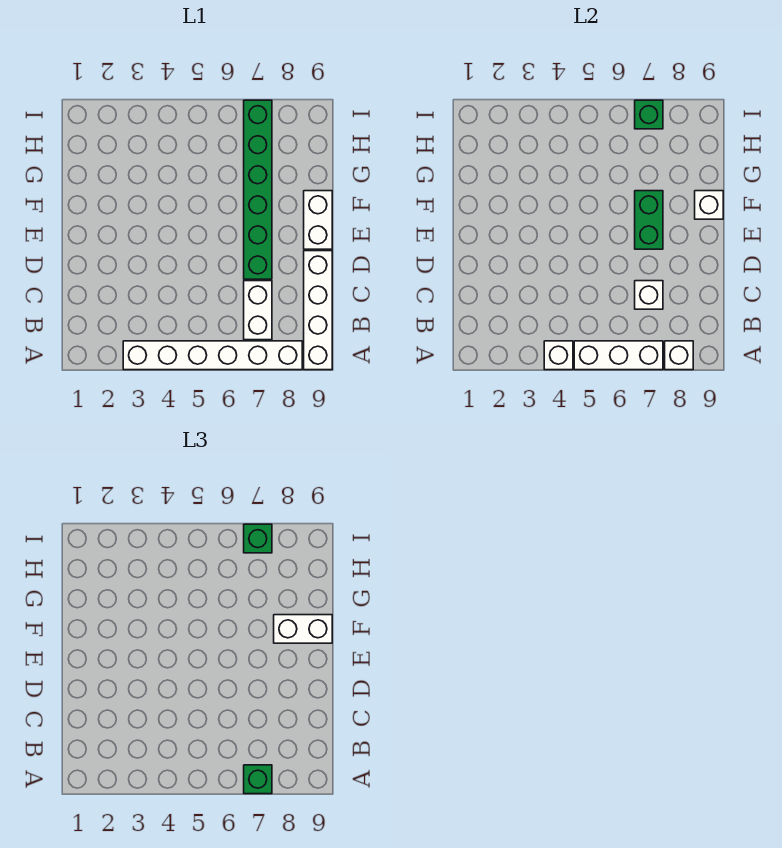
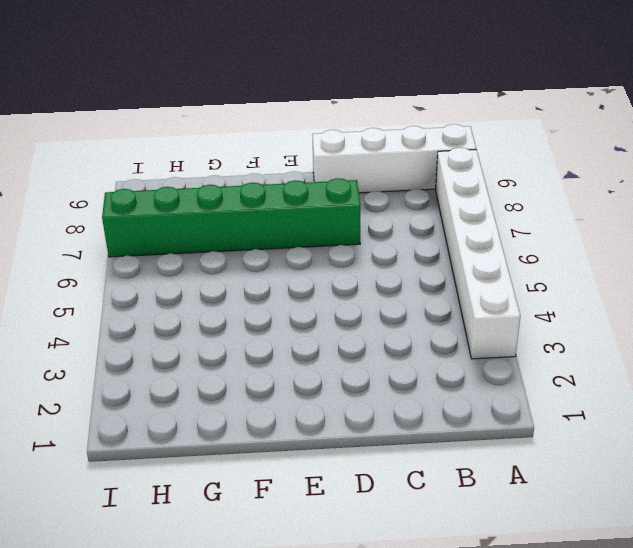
none -> white 1x2 brick [244,281,272,340]
none -> white 1x2 brick [304,191,332,249]
none -> white 1x1 brick [544,341,573,370]

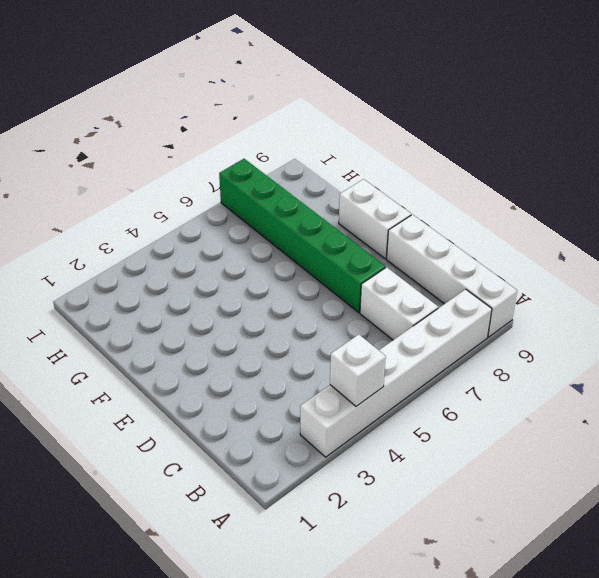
none -> white 1x3 brick [574,341,663,370]
none -> white 1x1 brick [665,341,693,370]
none -> white 1x1 brick [635,281,663,309]

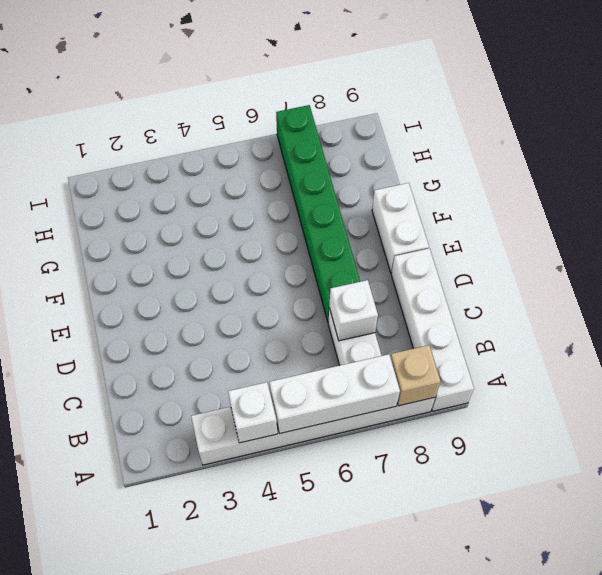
tan 1x1 brick [391,345,441,406] -> white 1x1 brick [665,341,693,370]
none -> green 1x2 brick [635,191,663,249]
none -> white 1x1 brick [695,191,723,219]
none -> green 1x1 brick [635,100,663,129]

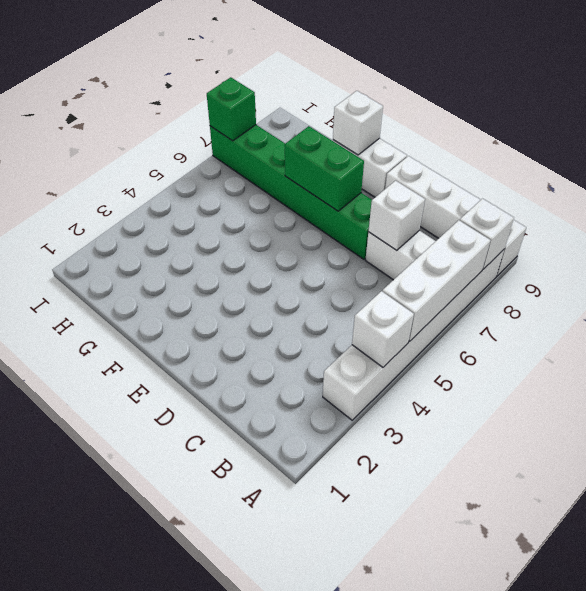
none -> green 1x1 brick [244,765,272,794]
none -> white 1x2 brick [274,615,332,643]
none -> green 1x1 brick [244,524,272,553]

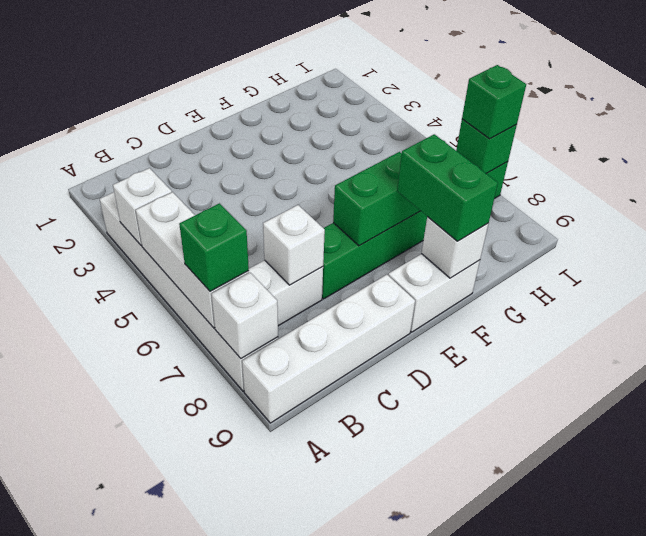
green 1x2 brick [397,134,498,241] -> white 1x2 brick [274,615,332,643]

